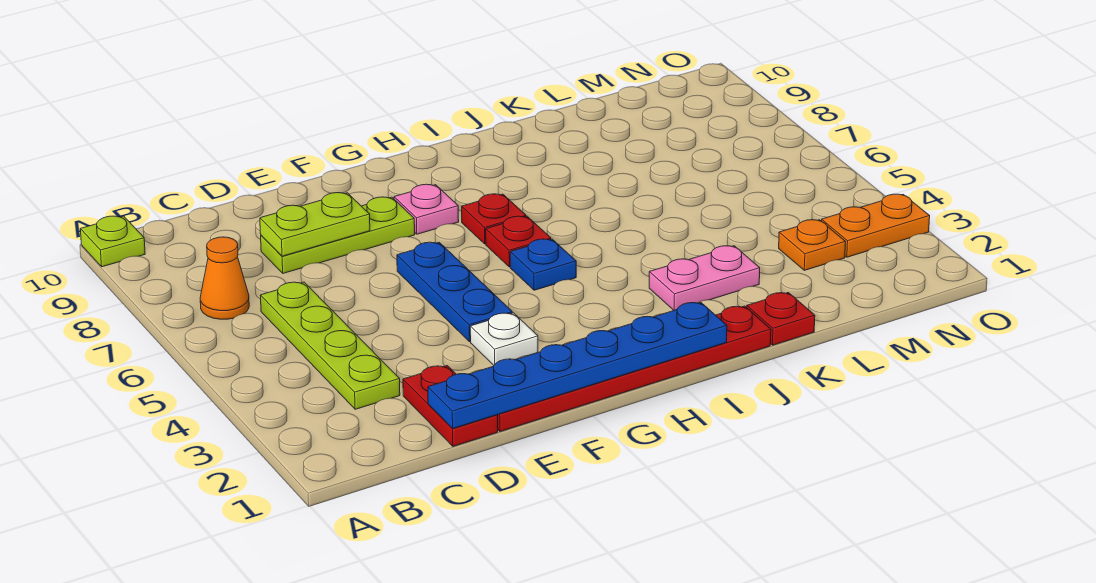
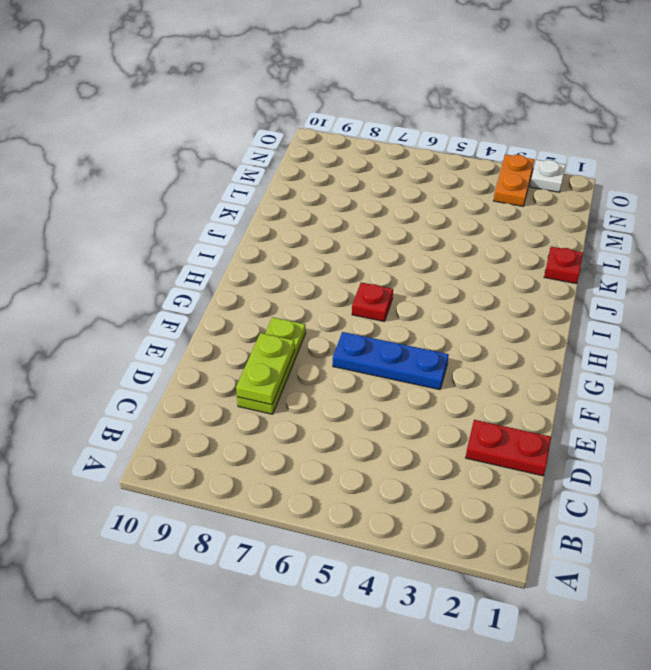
white 1x1 plate [530,160,566,192] -> white 1x1 plate moved to [470,313,538,365]
none -> lime 1x1 plate [80,216,145,267]
none -> orange 1x1 cone [200,237,249,319]
none -> lime 1x4 plate [260,282,400,409]

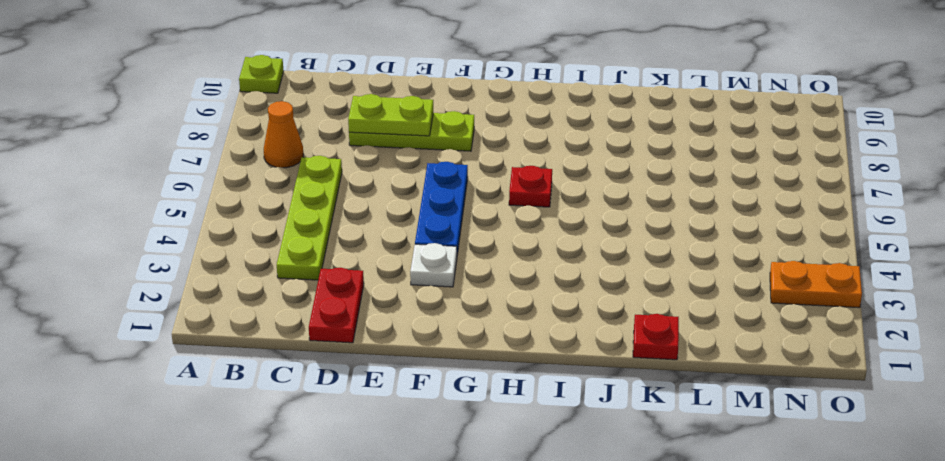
none -> red 1x6 plate [498,306,771,432]
none -> pink 1x1 plate [394,184,459,234]
none -> blue 1x1 plate [510,239,576,290]

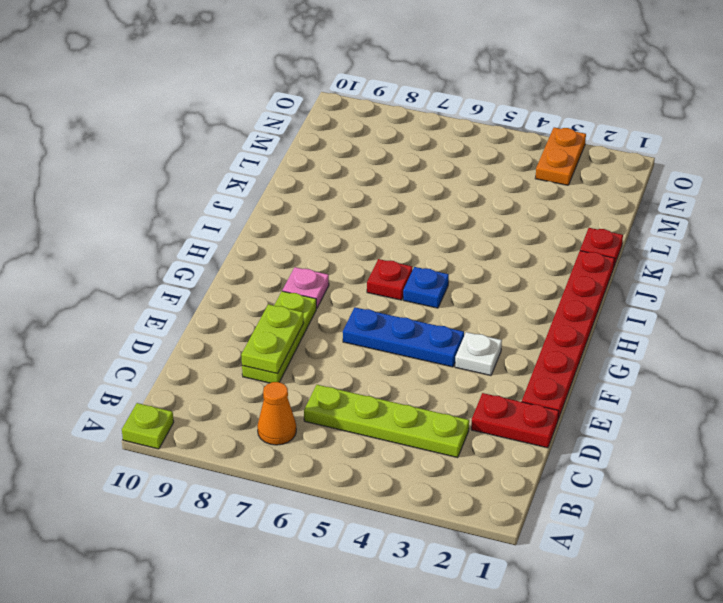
none -> red 1x1 plate [462,194,526,244]
none -> pink 1x2 plate [649,246,760,310]
none -> orange 1x1 plate [779,220,846,270]

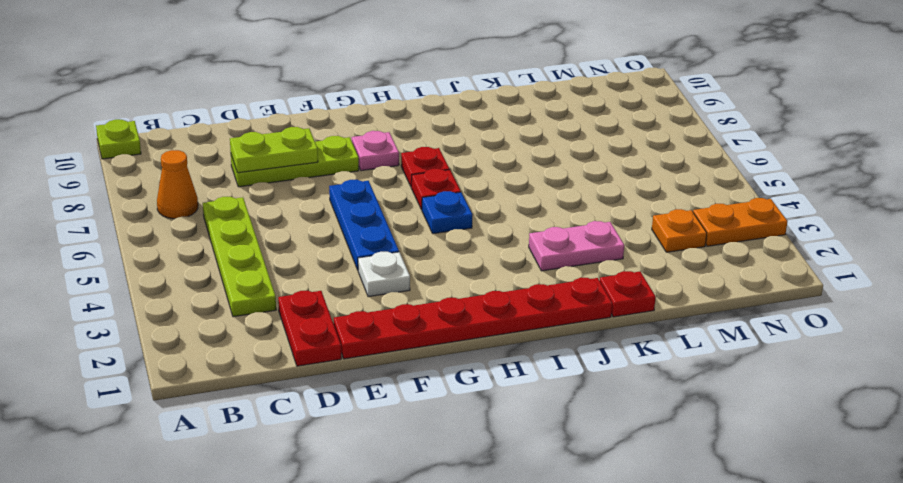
none -> blue 1x6 plate [428,302,727,429]

